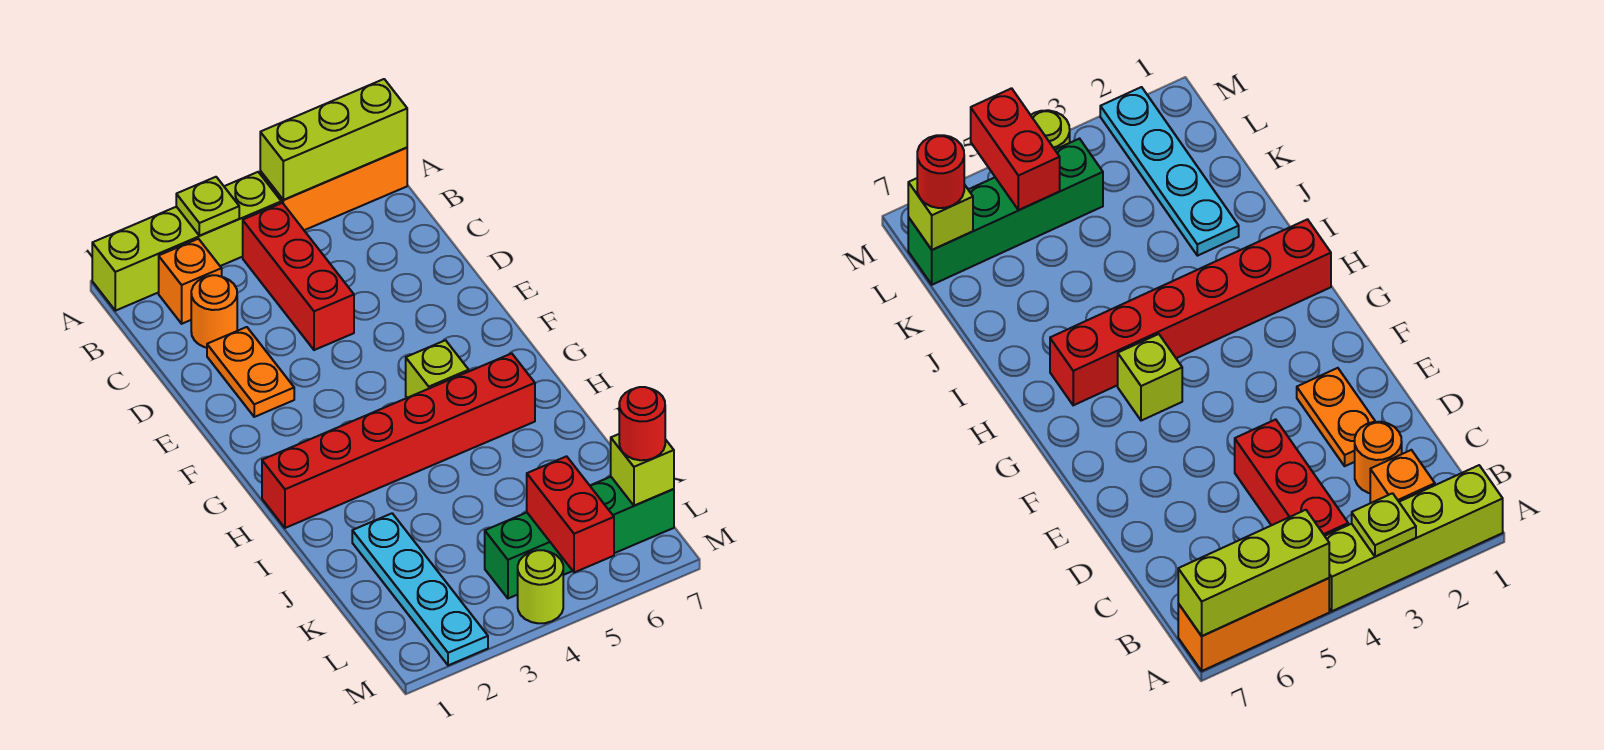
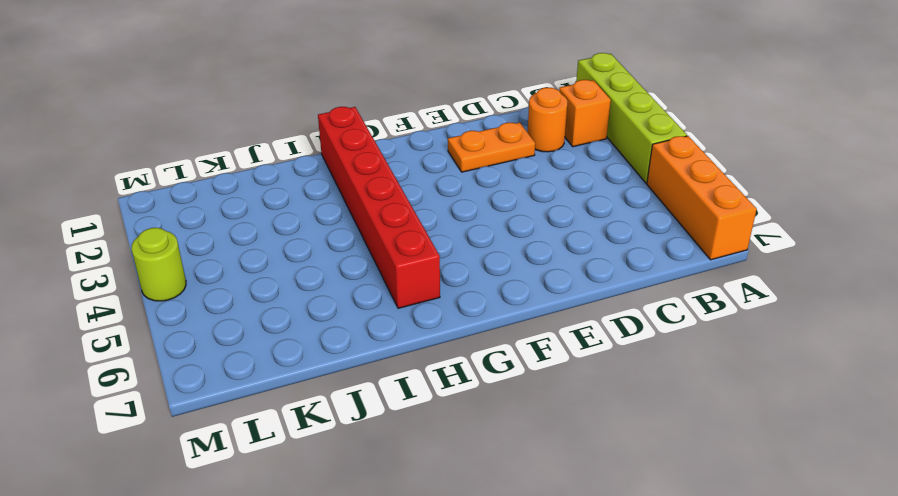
none -> red 1x3 brick [243,203,354,350]
none -> lime 1x1 brick [406,340,469,398]
none -> cyan 1x4 plate [352,513,488,665]

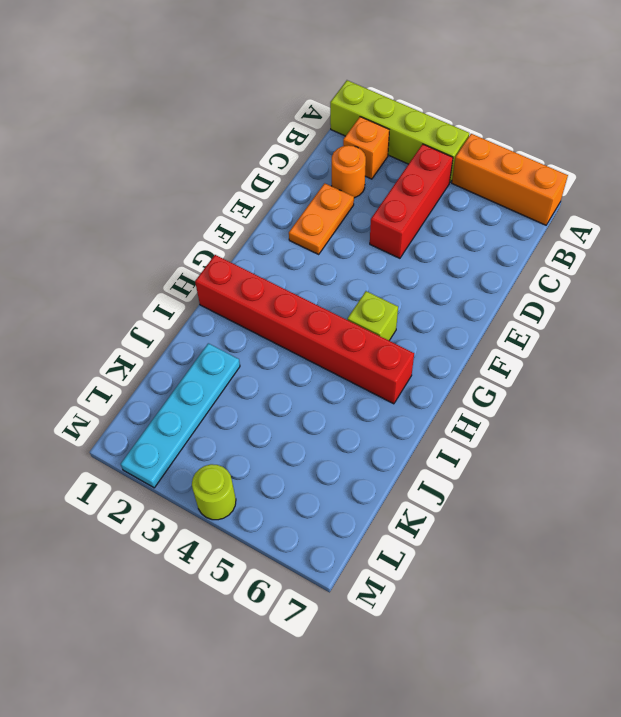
none -> green 1x4 brick [485,477,674,598]
none -> lime 1x1 plate [176,177,239,236]
none -> lime 1x3 brick [260,79,407,200]

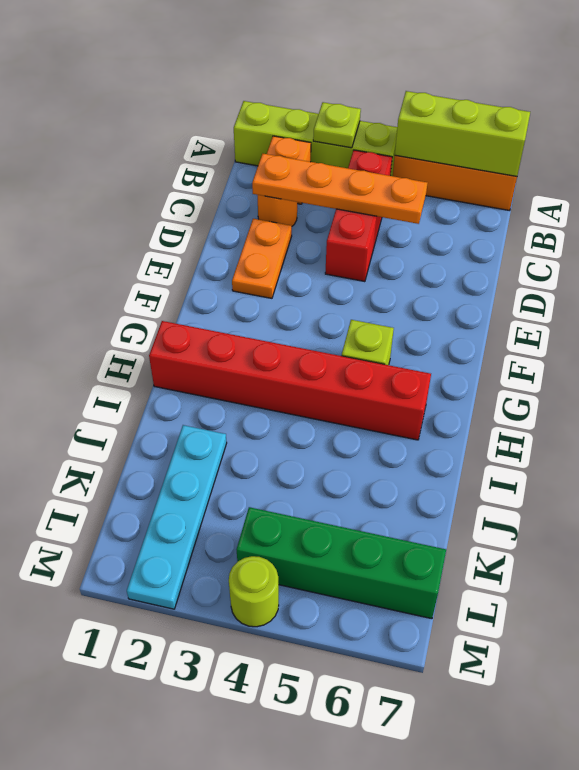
orange 1x4 plate [252,154,427,224] -> none
none -> red 1x2 brick [527,456,614,573]
none -> lime 1x1 brick [611,434,674,506]
none -> red 1x1 round brick [619,387,665,460]

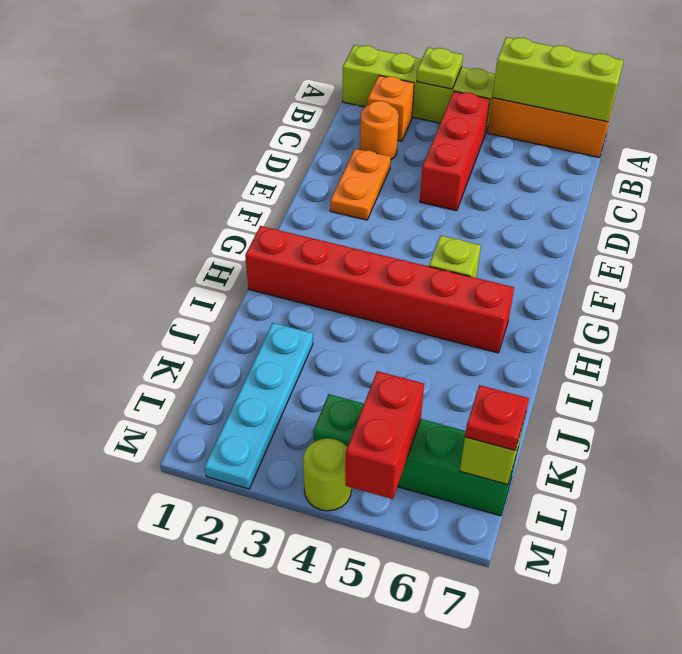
red 1x1 plate [465,385,529,450] -> red 1x1 round brick [619,387,665,460]

